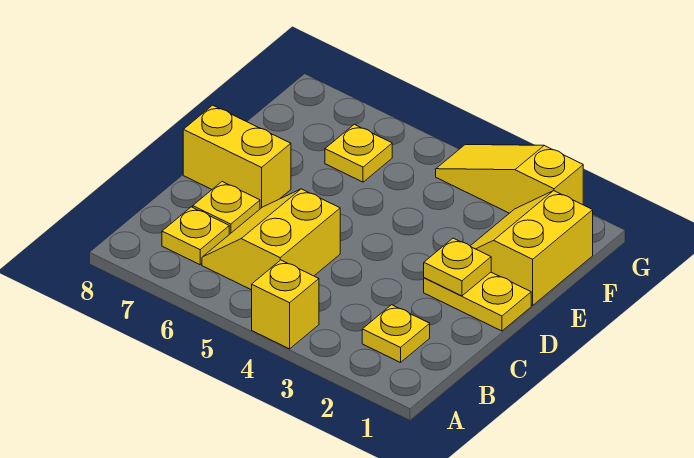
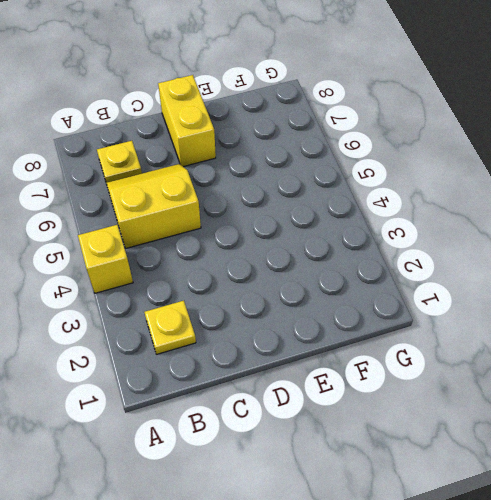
none -> yellow 1x1 plate [193,182,260,234]
none -> yellow 1x2 plate [424,272,531,331]

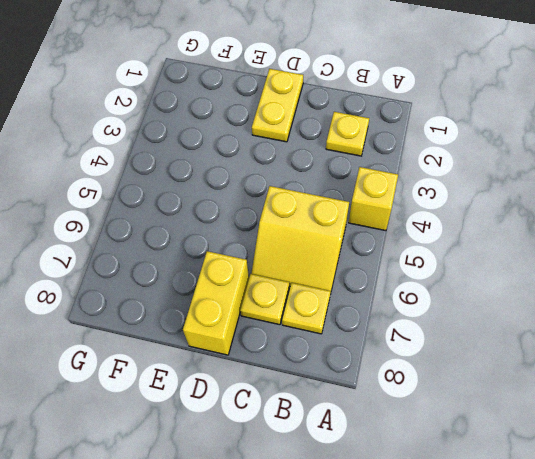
none -> yellow 2x2 slope [471,191,593,305]
none -> yellow 1x1 plate [325,124,392,182]

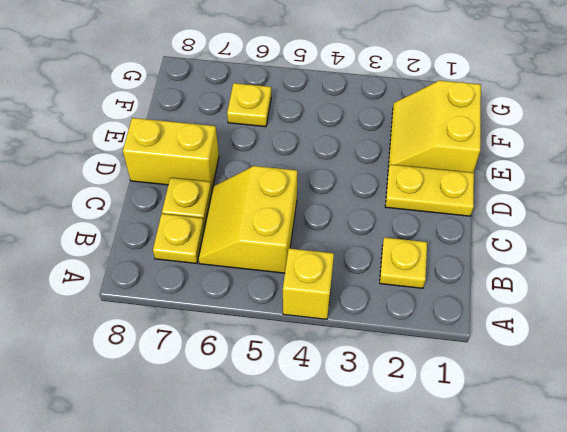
none -> yellow 1x3 slope [436,145,583,213]
none -> yellow 1x1 plate [424,238,491,296]

